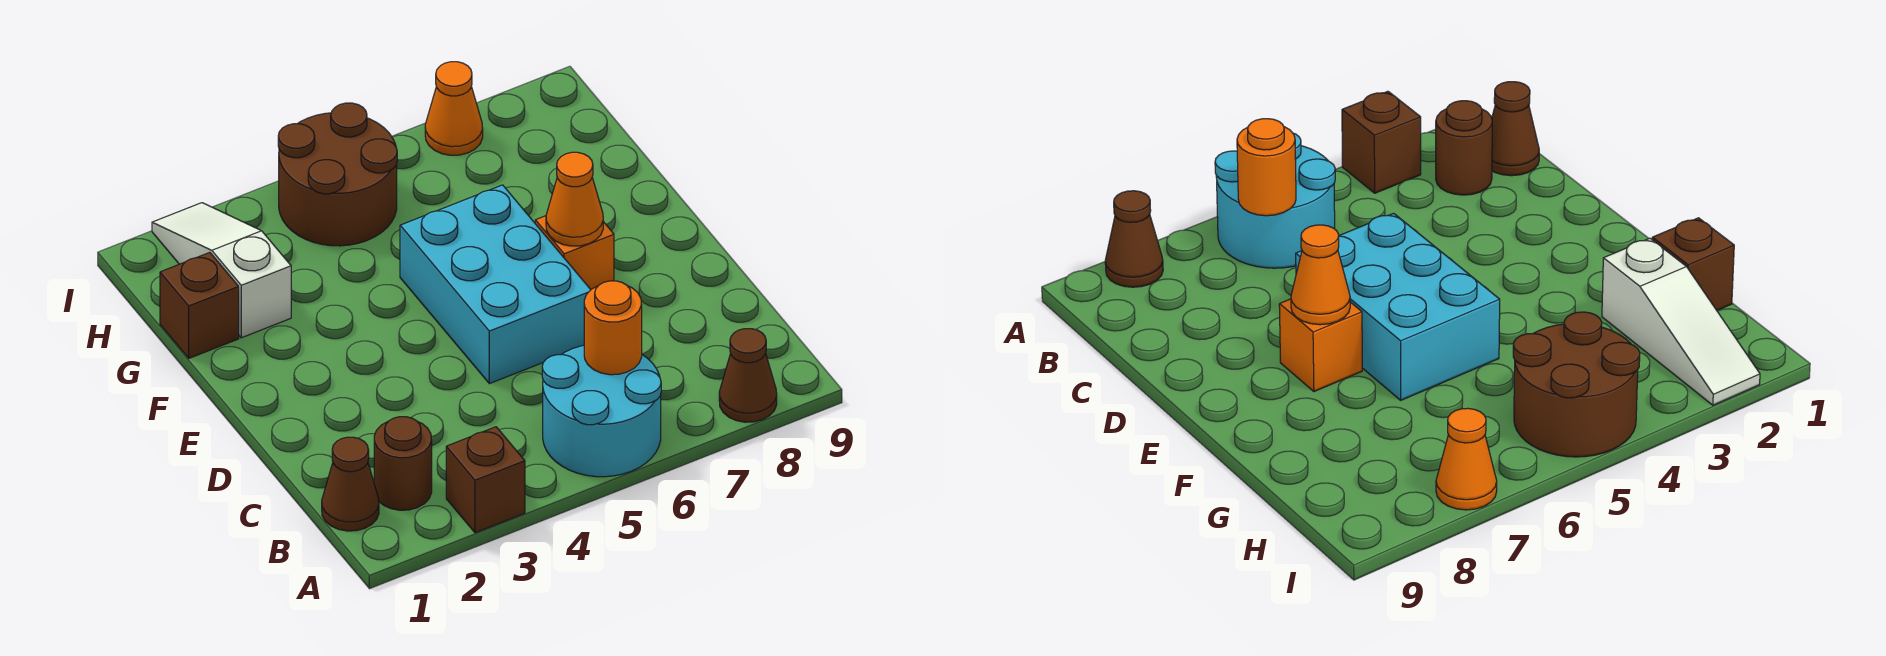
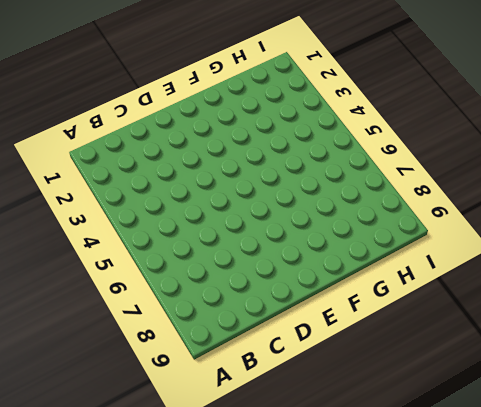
none -> brown 1x1 brick [446,427,525,533]
none -> cyan 2x2 round brick [542,345,661,477]
none -> brown 1x1 cone [719,329,777,422]

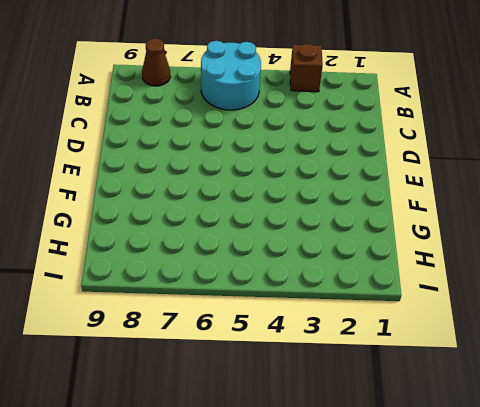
none -> brown 1x1 cone [322,437,379,531]
none -> brown 1x1 round brick [374,417,432,510]
none -> cyan 2x3 brick [400,185,591,384]

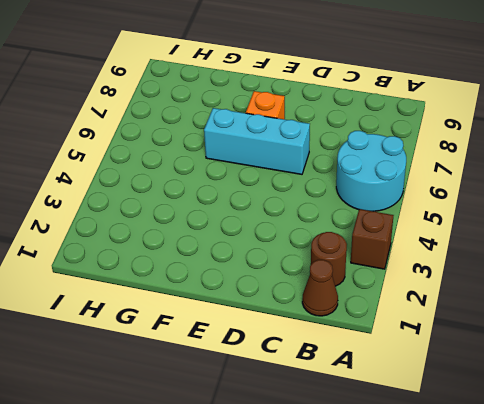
cyan 1x3 brick [204,108,310,174] -> cyan 2x3 brick [400,185,591,384]
none -> brown 1x1 cone [719,329,777,422]
none -> brown 1x1 brick [160,252,239,358]
none -> white 1x3 slope [152,203,291,338]

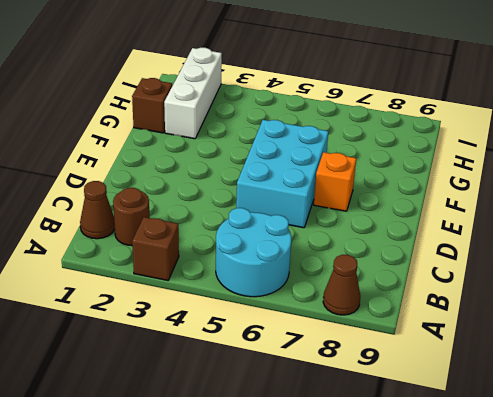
white 1x3 brick [164,48,222,139] -> white 1x3 slope [152,203,291,338]
none -> brown 2x2 round brick [278,103,397,246]
none -> orange 1x1 cone [425,62,483,155]
none -> orange 1x1 round brick [584,281,642,375]

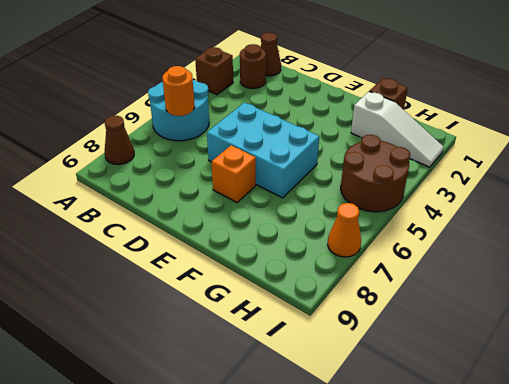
none -> orange 1x1 cone [546,152,603,246]

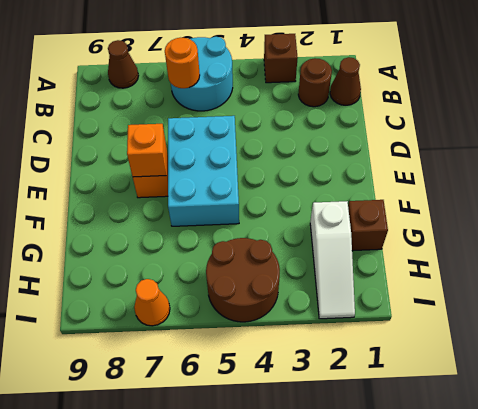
orange 1x1 brick [127,124,166,177] -> orange 1x1 cone [546,152,603,246]

